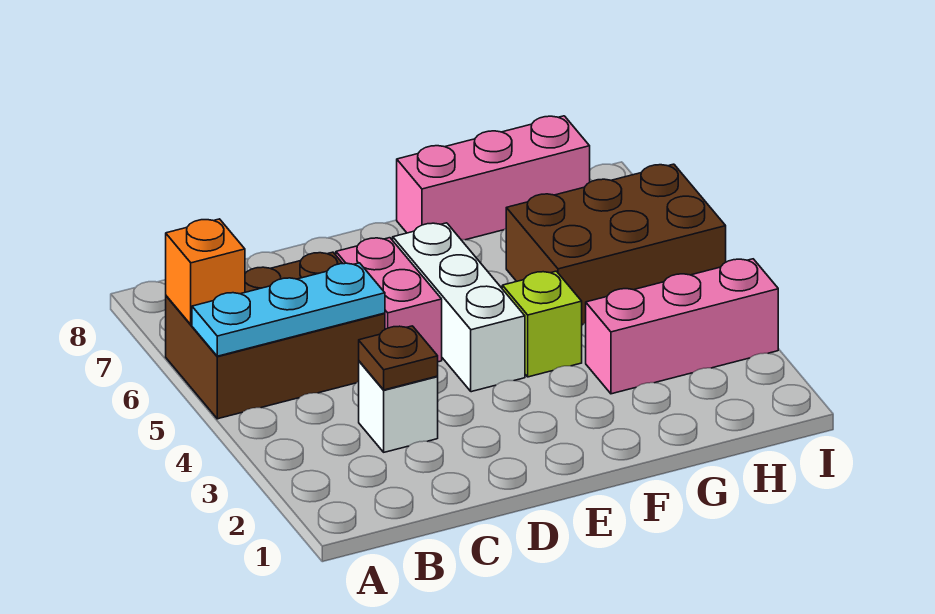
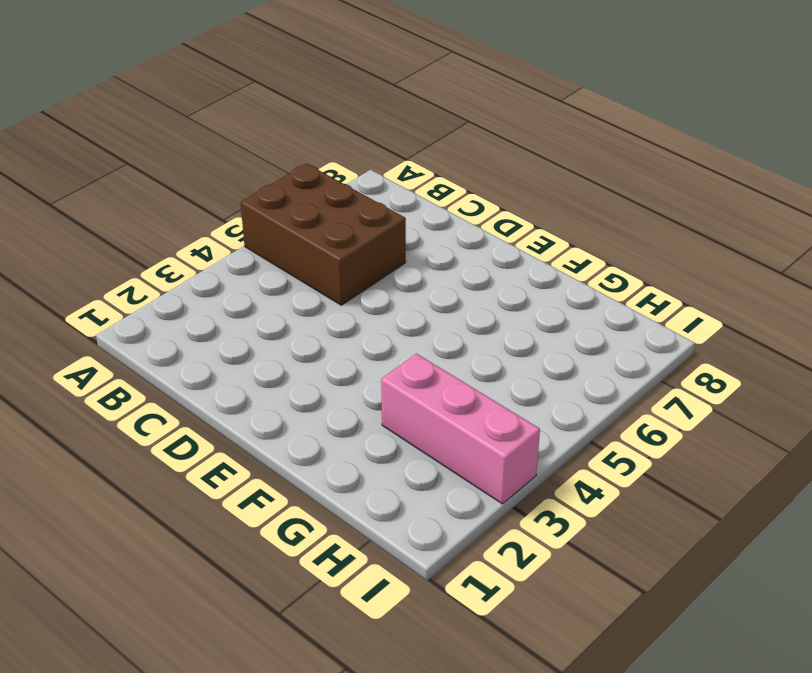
none -> white 1x1 brick [359,361,438,452]
none -> pink 1x2 brick [336,238,442,362]

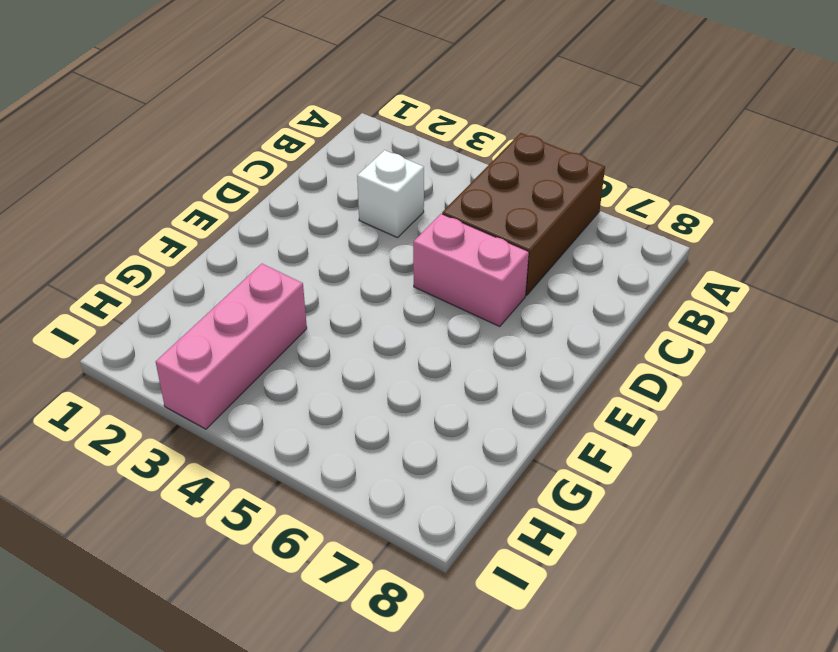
none -> white 1x3 brick [393,223,525,392]
none -> lime 1x1 brick [502,271,582,377]

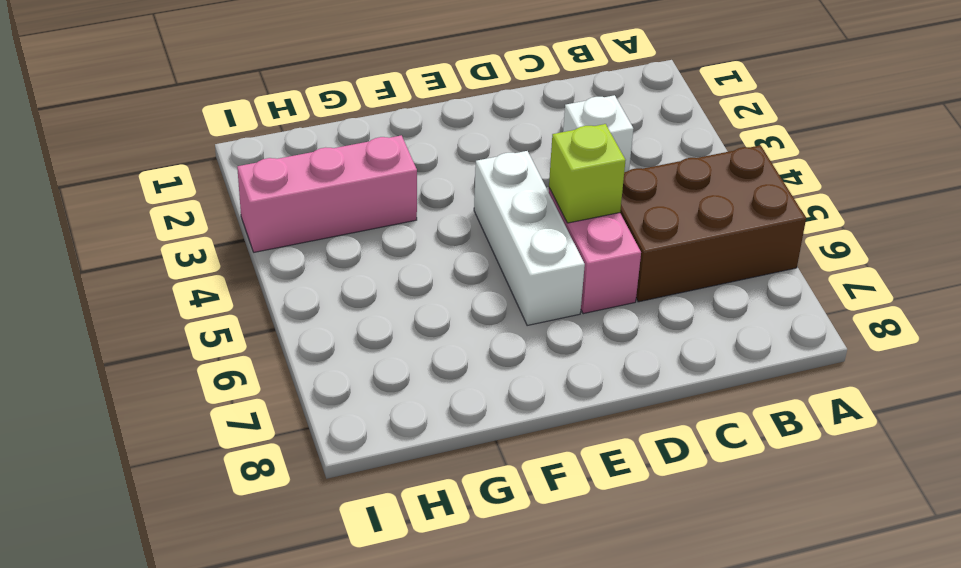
lime 1x1 brick [549,124,626,223] -> lime 1x1 brick moved to [502,271,582,377]
none -> pink 1x3 brick [397,116,590,240]
none -> brown 2x3 brick [506,164,726,325]

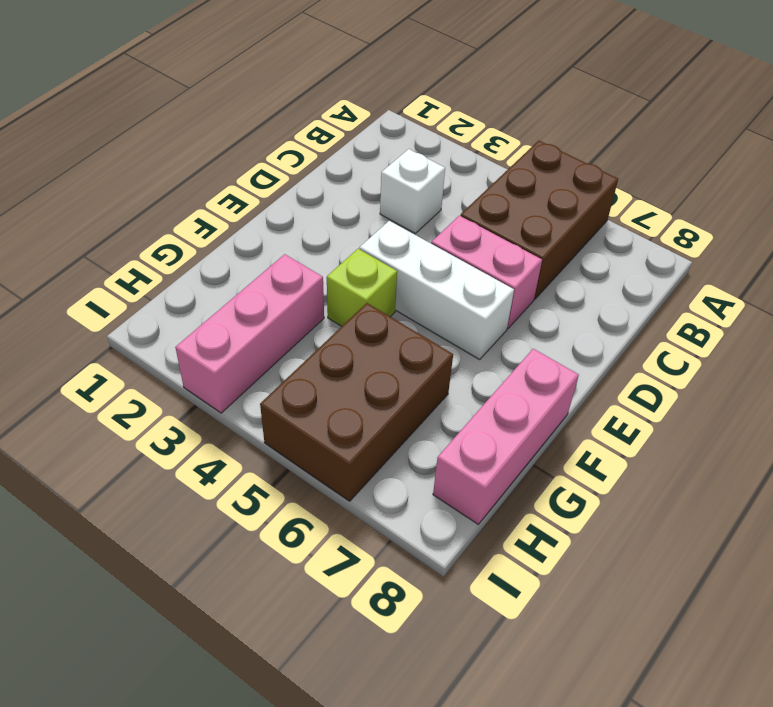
none -> cyan 1x3 plate [192,263,385,356]
none -> orange 1x1 brick [166,219,245,325]

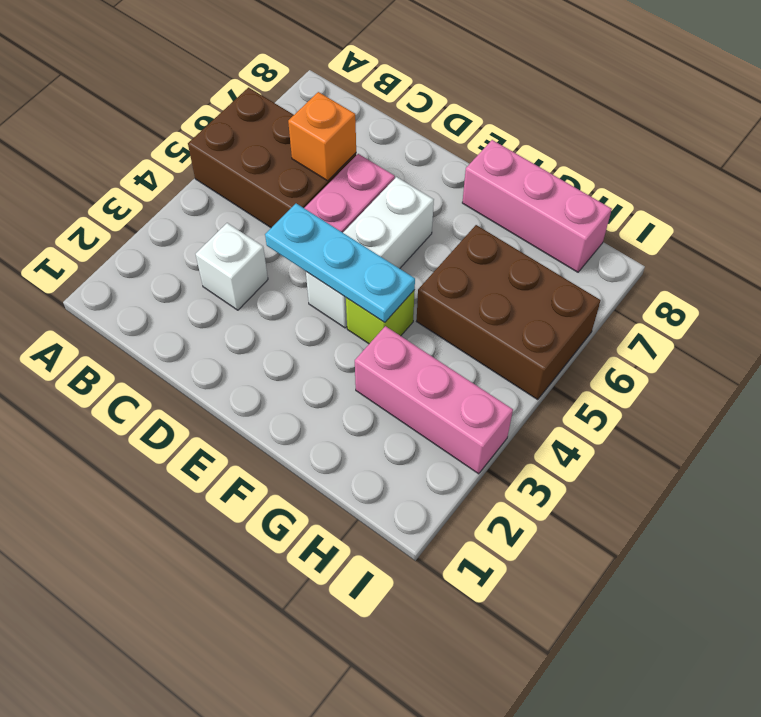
orange 1x1 brick [288,92,356,181] -> orange 1x1 brick moved to [166,219,245,325]
cyan 1x3 plate [265,204,415,323] -> cyan 1x3 plate moved to [192,263,385,356]
none -> brown 1x1 plate [359,326,438,390]

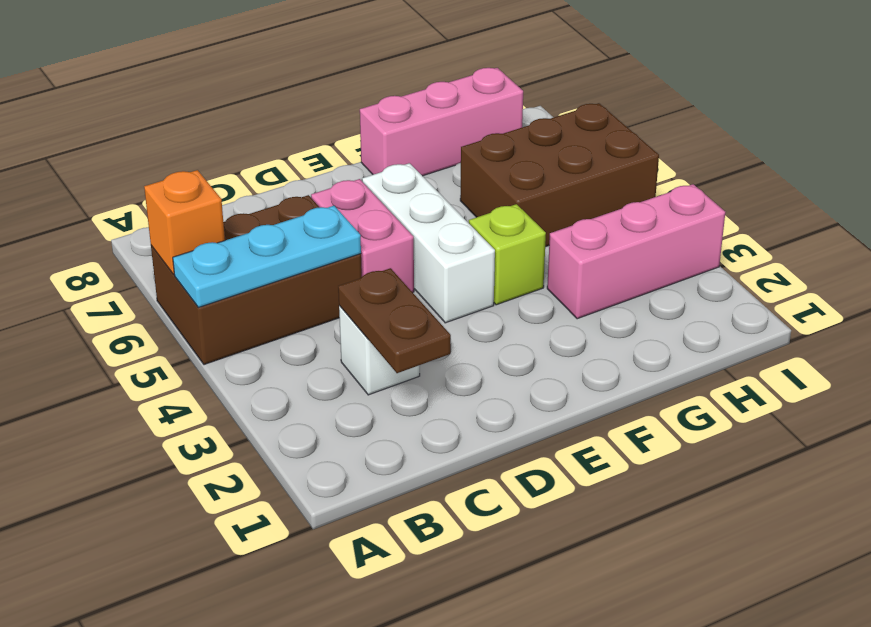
brown 1x2 plate [338,268,451,373] -> brown 1x1 plate [359,326,438,390]

